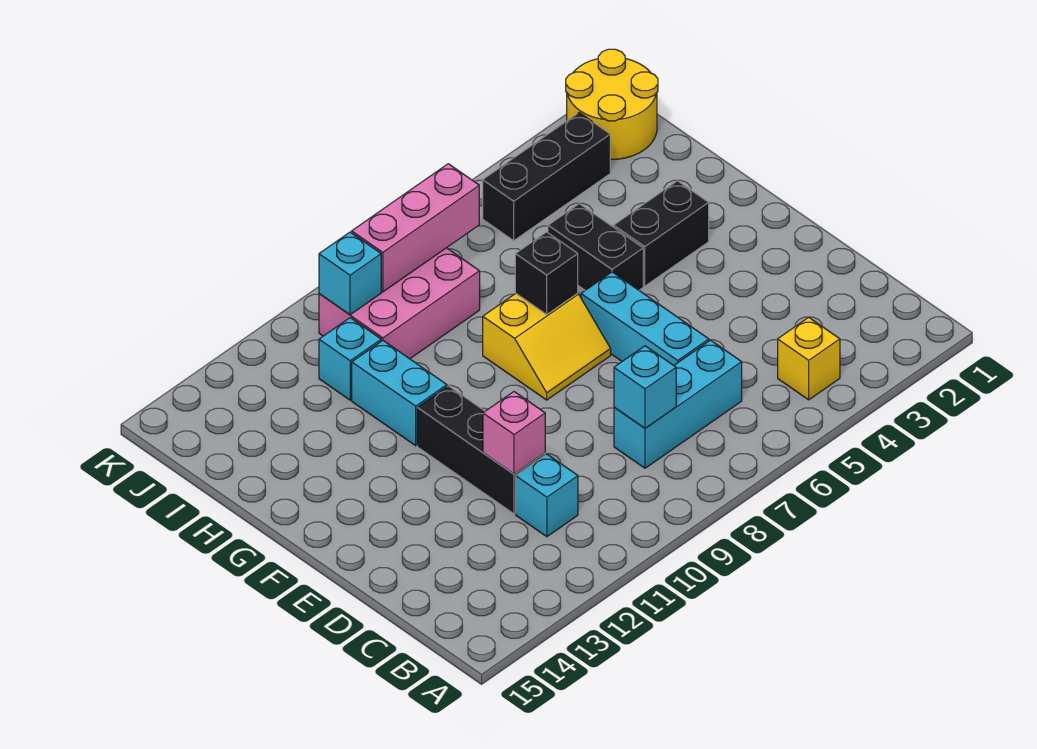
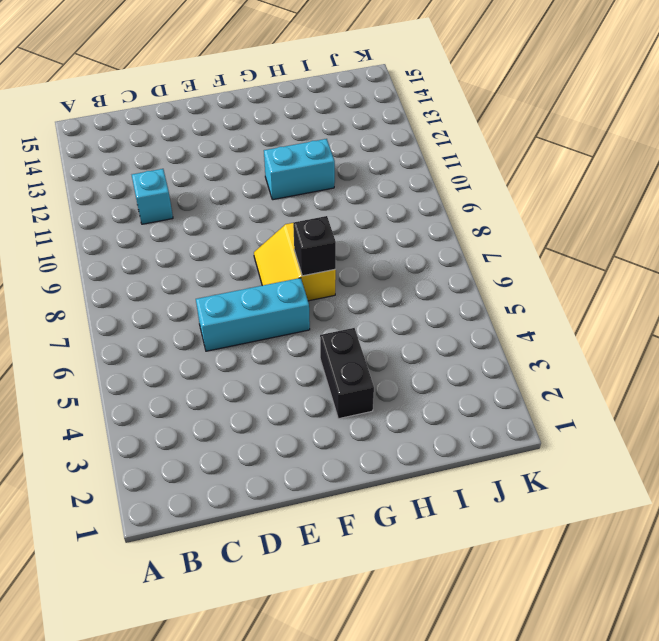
none -> yellow 1x1 brick [778,317,840,400]
none -> cyan 1x3 brick [614,340,742,468]
none -> black 1x3 brick [417,386,545,514]

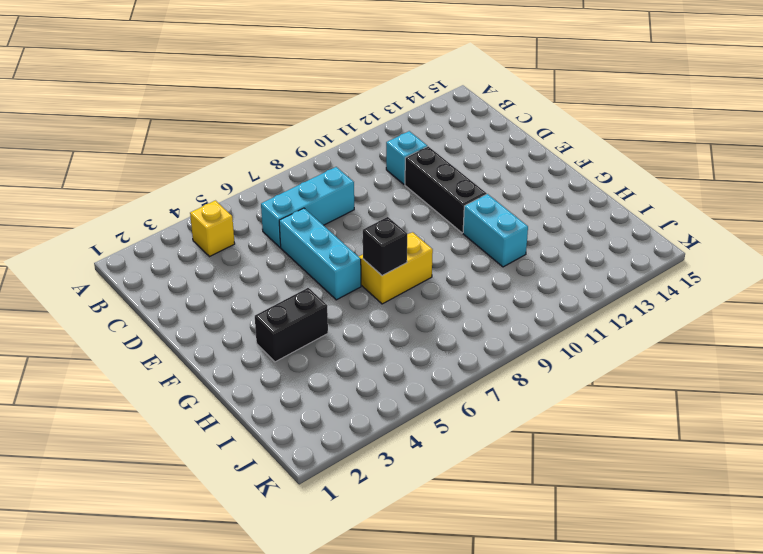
none -> black 1x2 brick [548,204,643,290]
none -> pink 2x3 brick [319,248,480,359]
none -> cyan 1x1 brick [319,318,381,400]

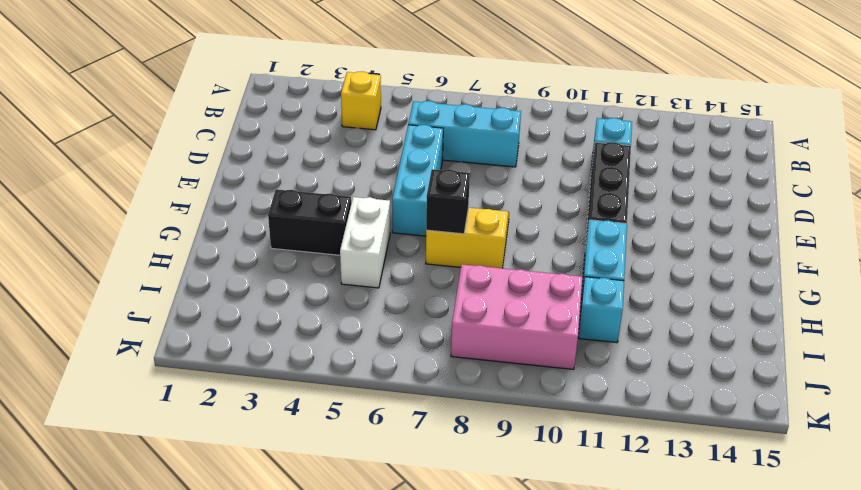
white 1x2 brick [340,197,390,288] -> black 1x2 brick [548,204,643,290]
none -> yellow 2x2 round brick [566,49,658,159]
none -> black 1x3 brick [483,113,610,241]
none -> cyan 1x1 brick [614,346,676,428]

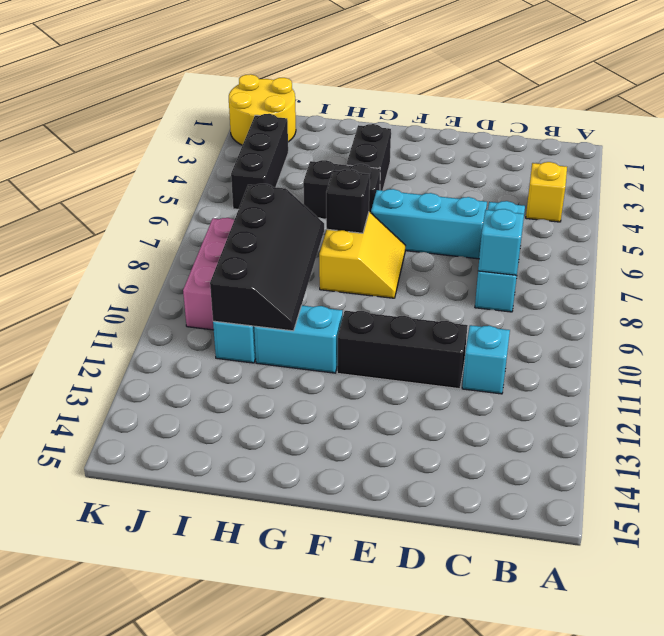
black 2x4 slope [210,184,324,331] -> none
none -> pink 1x1 brick [483,392,545,474]
none -> pink 1x3 brick [352,164,479,292]
none -> cyan 1x1 brick [319,232,381,315]

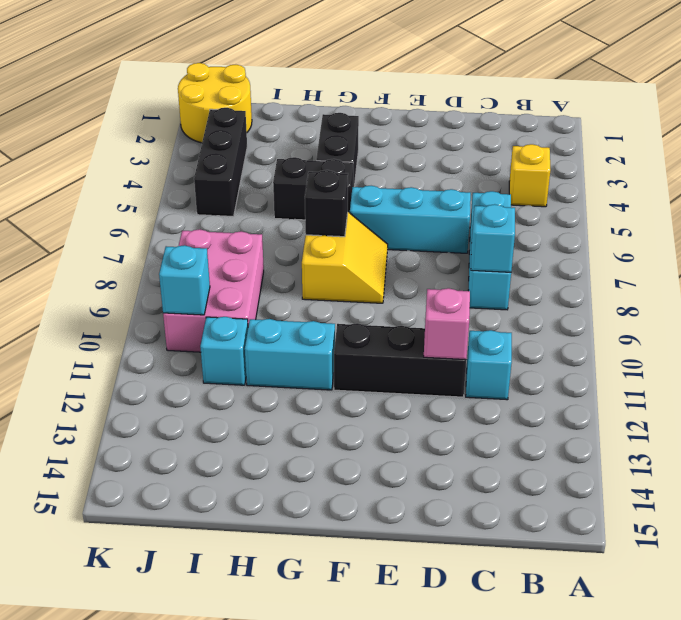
none -> pink 1x3 brick [352,164,479,292]

